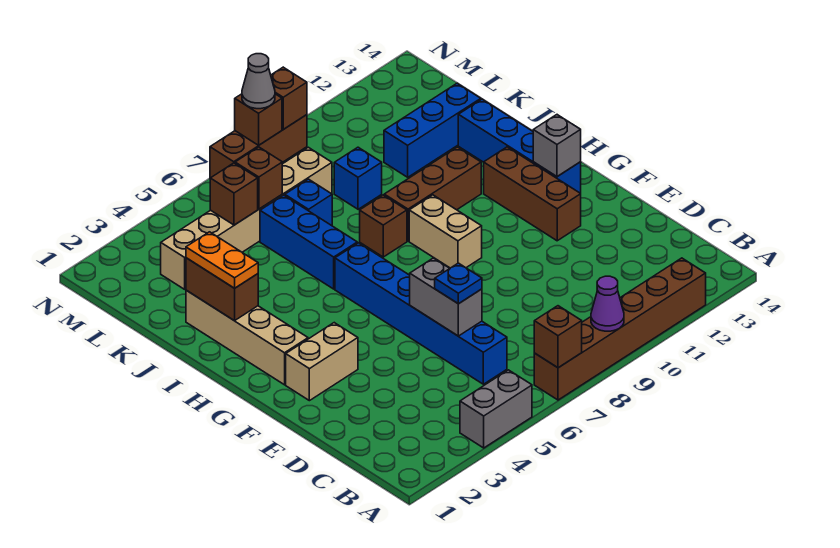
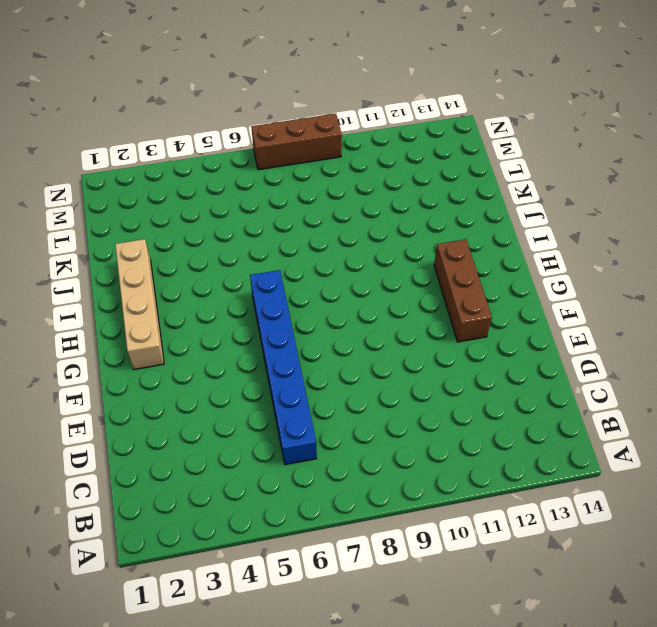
none -> grey 1x2 brick [460,370,532,448]
none -> brown 1x6 brick [534,258,706,400]
none -> tan 1x2 brick [286,323,358,401]

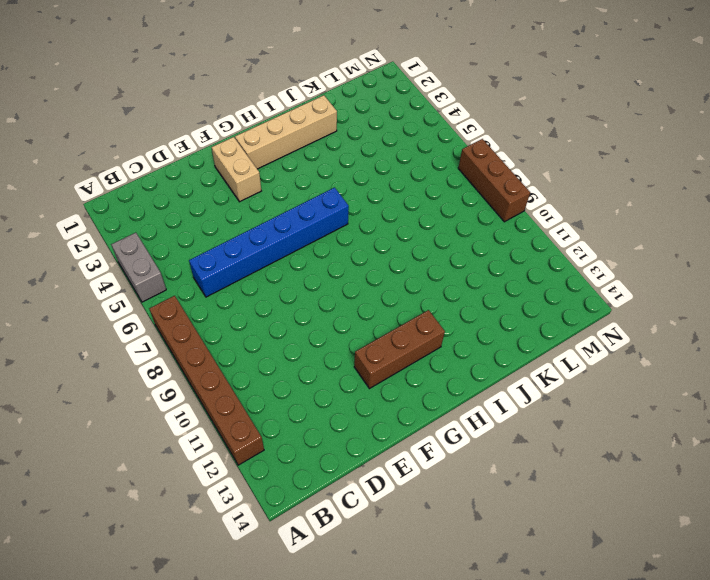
none -> tan 1x2 brick [409,195,482,268]
none -> blue 1x4 brick [458,99,581,193]
none -> blue 1x3 brick [260,195,357,289]

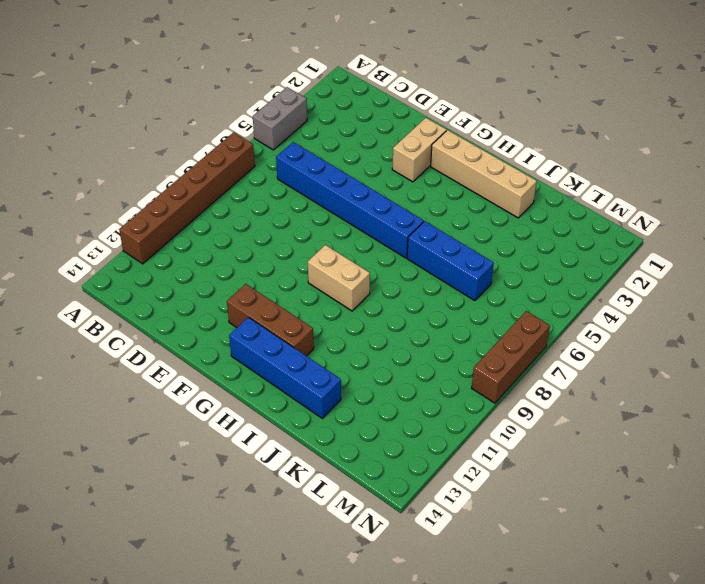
none -> brown 1x1 brick [360,195,407,257]
none -> brown 1x3 brick [384,147,481,241]
none -> blue 1x1 brick [285,179,332,226]

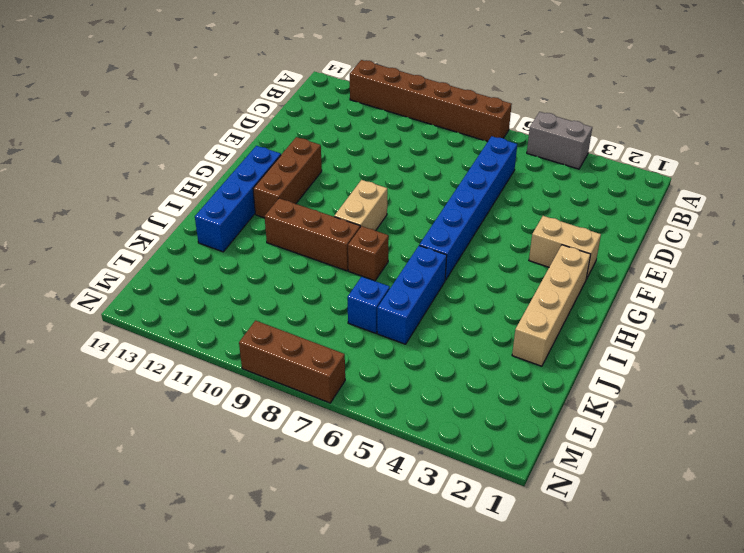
none -> blue 1x1 brick [334,147,382,209]
none -> blue 1x3 brick [384,83,481,177]
none -> tan 1x6 brick [161,147,332,289]

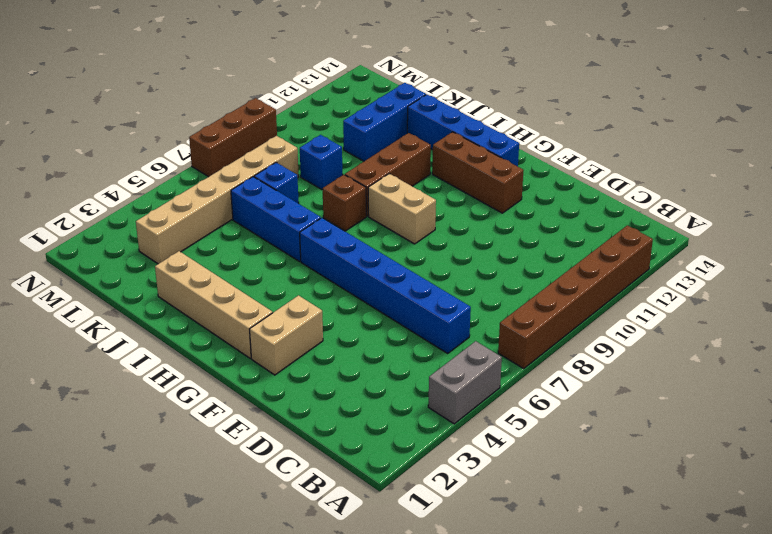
none -> brown 1x1 brick [534,306,582,368]
none -> purple 1x1 cone [591,276,624,331]
none -> grey 1x2 brick [410,258,482,336]

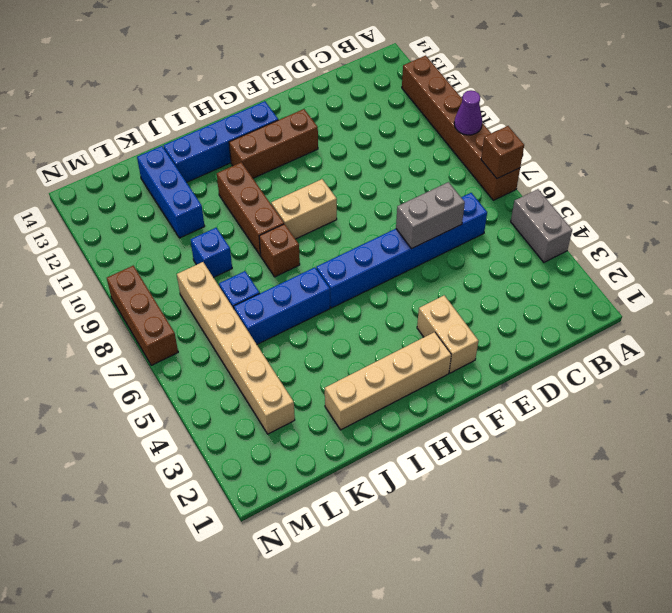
none -> grey 1x1 brick [533,115,581,177]
none -> brown 1x2 brick [186,258,258,321]
none -> brown 1x1 brick [210,163,258,225]

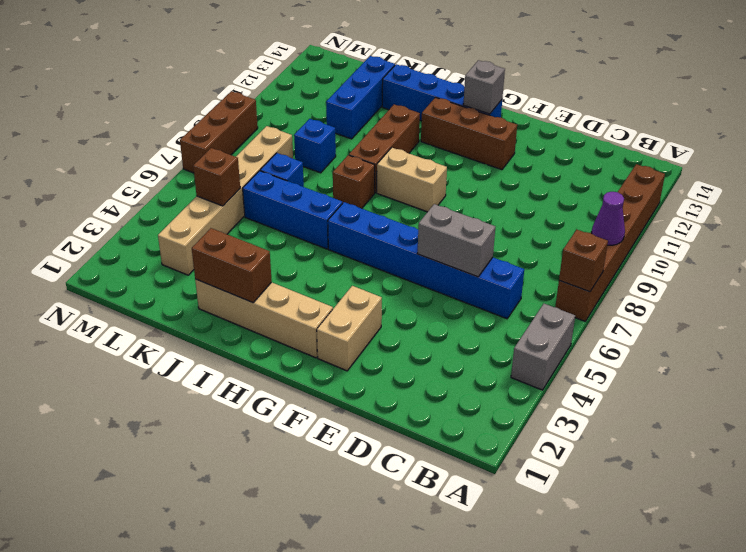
none -> brown 1x1 brick [235,147,282,209]
none -> brown 1x1 brick [235,94,282,145]
none -> brown 1x1 brick [271,67,307,129]

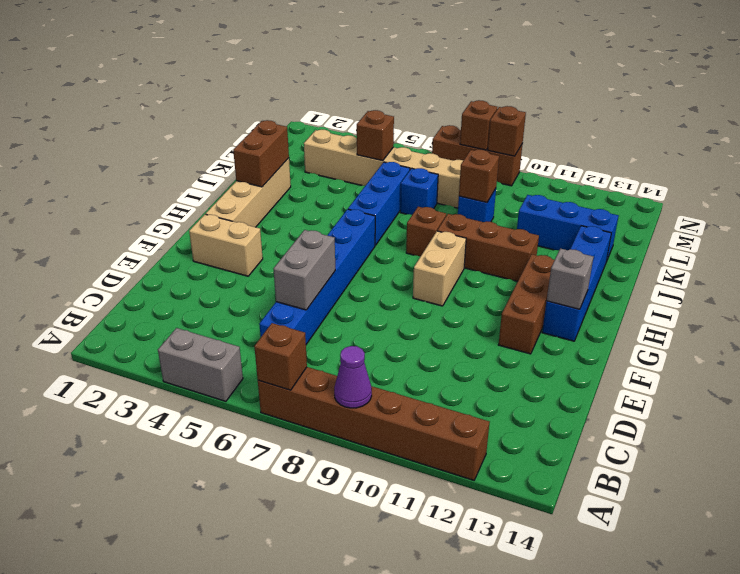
brown 1x1 brick [459,149,499,203] -> brown 1x1 brick moved to [235,147,282,209]
none -> blue 1x1 plate [435,263,482,304]
none -> orange 1x2 plate [186,232,258,288]
none -> grey 1x1 cone [242,54,275,109]

